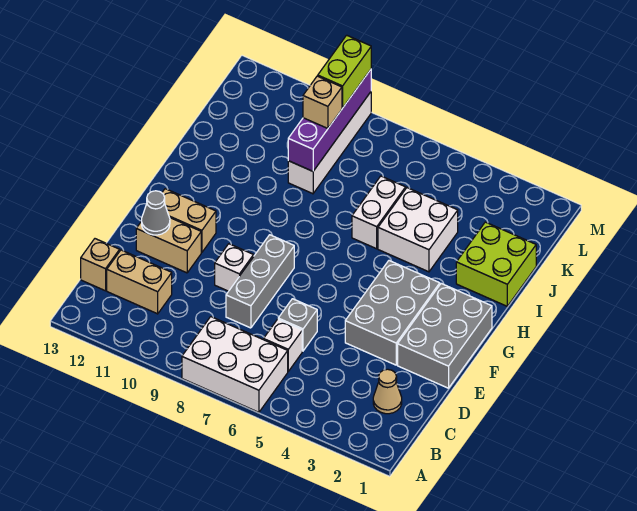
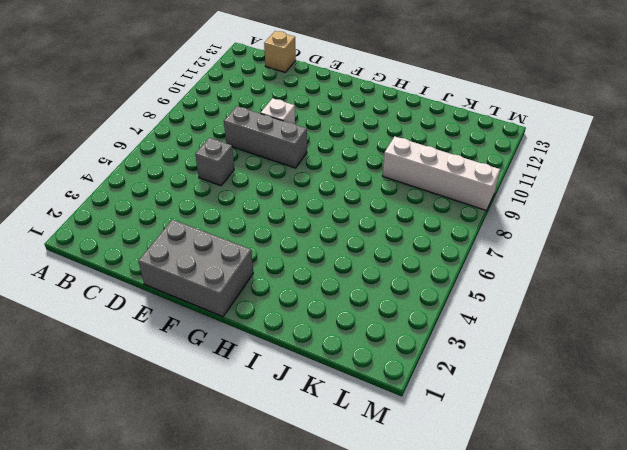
none -> white 2x3 brick [182,317,288,412]
none -> tan 1x1 cone [373,369,402,414]
none -> white 1x1 brick [264,319,302,371]

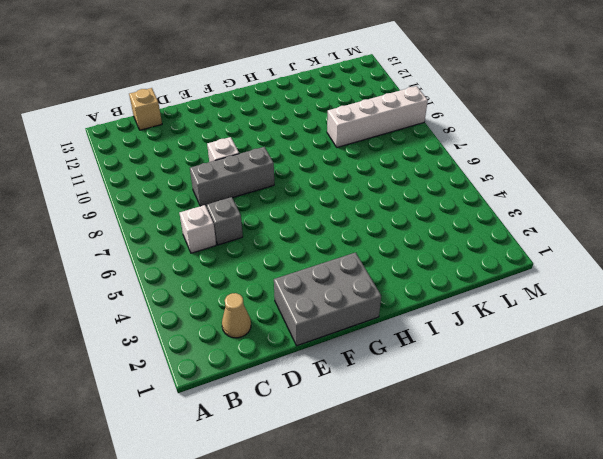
none -> white 2x3 brick [182,317,288,412]
none -> tan 1x2 brick [107,250,172,314]
none -> grey 2x3 brick [345,261,440,365]

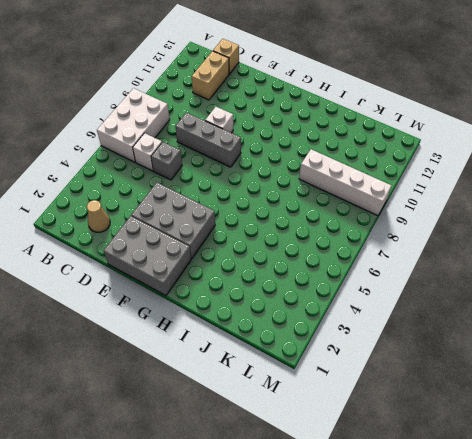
none -> tan 1x2 brick [136,218,201,273]
none -> tan 1x2 brick [162,189,216,252]
none -> lime 2x2 brick [456,222,536,306]

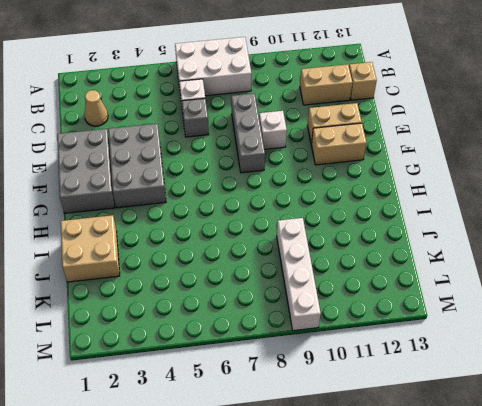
tan 2x2 brick [61,215,120,282] -> lime 2x2 brick [456,222,536,306]
none -> white 2x2 brick [378,188,458,272]
none -> white 1x2 brick [352,176,406,249]
none -> grey 1x1 cone [142,191,170,235]

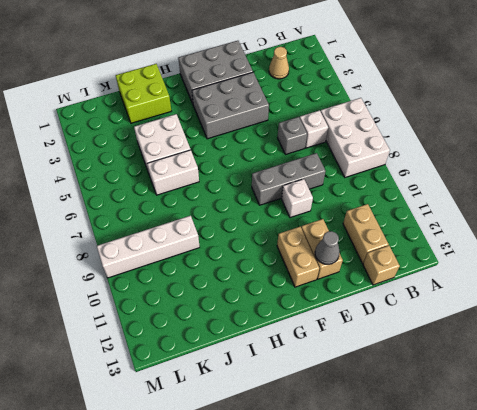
none -> purple 1x4 brick [288,70,371,171]
none -> tan 1x1 brick [303,76,342,128]
none -> lime 1x2 brick [318,35,371,108]

